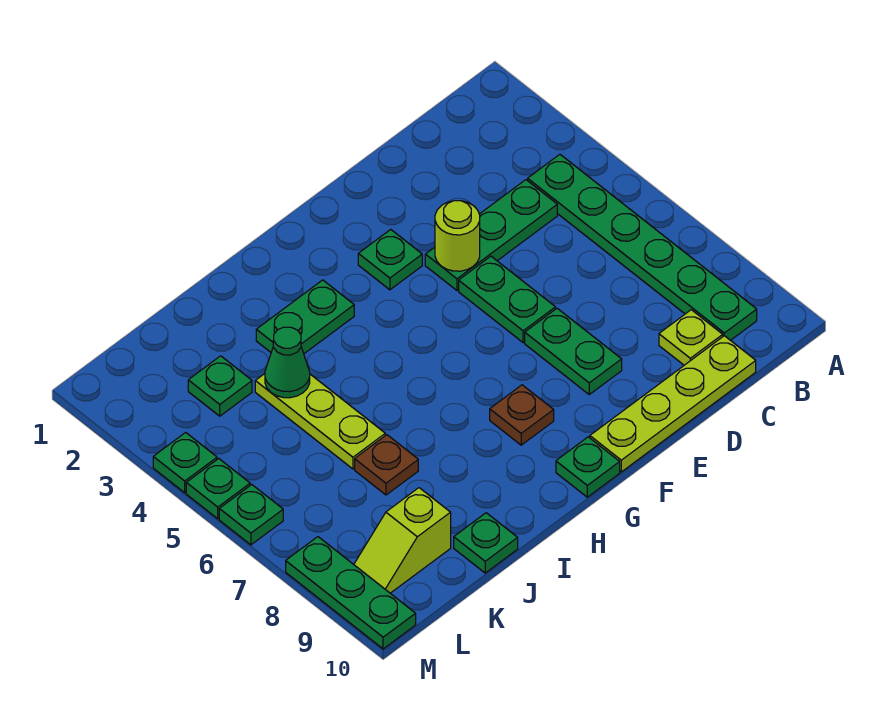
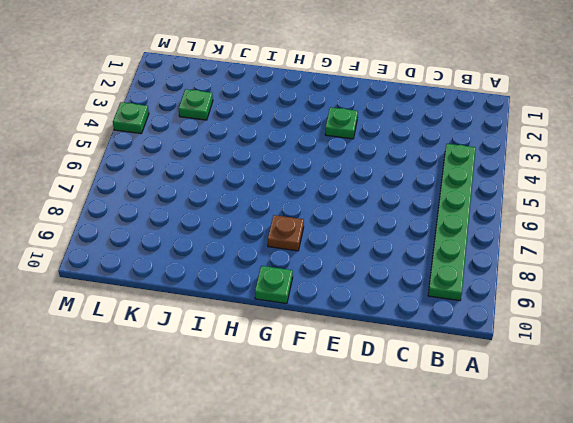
none -> green 1x3 plate [425,180,557,290]
none -> lime 1x1 plate [659,310,723,365]
none -> lime 1x4 plate [590,336,756,472]

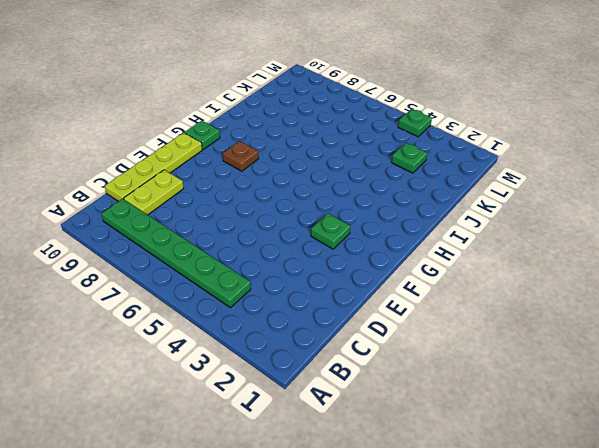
lime 1x2 plate [124,170,184,215] -> lime 1x1 plate [659,310,723,365]
none -> green 1x3 plate [425,180,557,290]
none -> green 1x2 plate [459,256,556,343]
none -> green 1x2 plate [525,308,622,394]

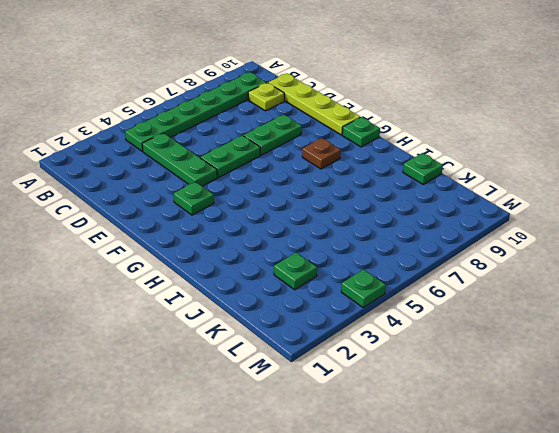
none -> green 1x2 plate [256,280,354,353]
none -> lime 1x3 plate [255,374,385,469]
none -> brown 1x1 plate [355,435,418,495]

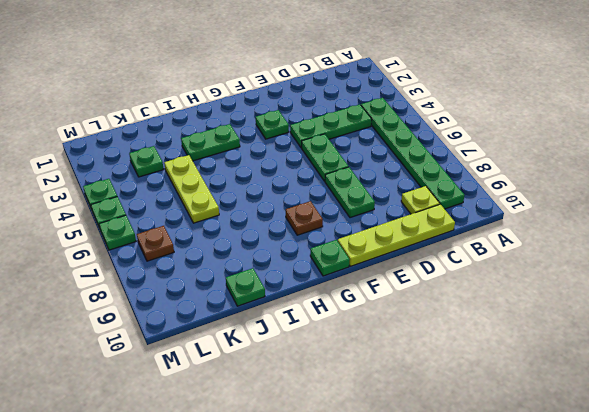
brown 1x1 plate [137,226,174,261] -> brown 1x1 plate moved to [355,435,418,495]
none -> lime 1x2 slope [354,488,451,593]
none -> green 1x3 plate [286,537,416,649]
none -> lime 1x1 round brick [435,201,480,271]

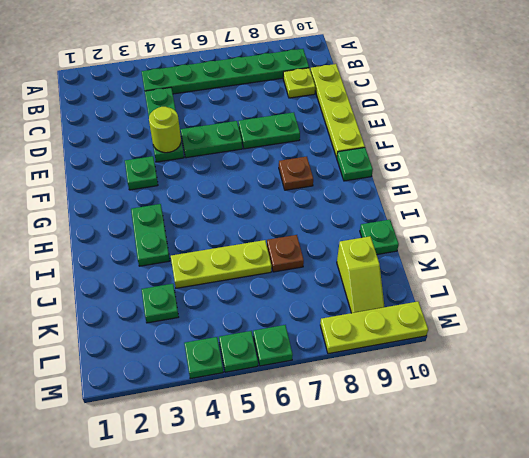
lime 1x3 plate [320,302,428,354] -> green 1x3 plate [286,537,416,649]
none -> green 1x1 cone [265,327,310,398]

